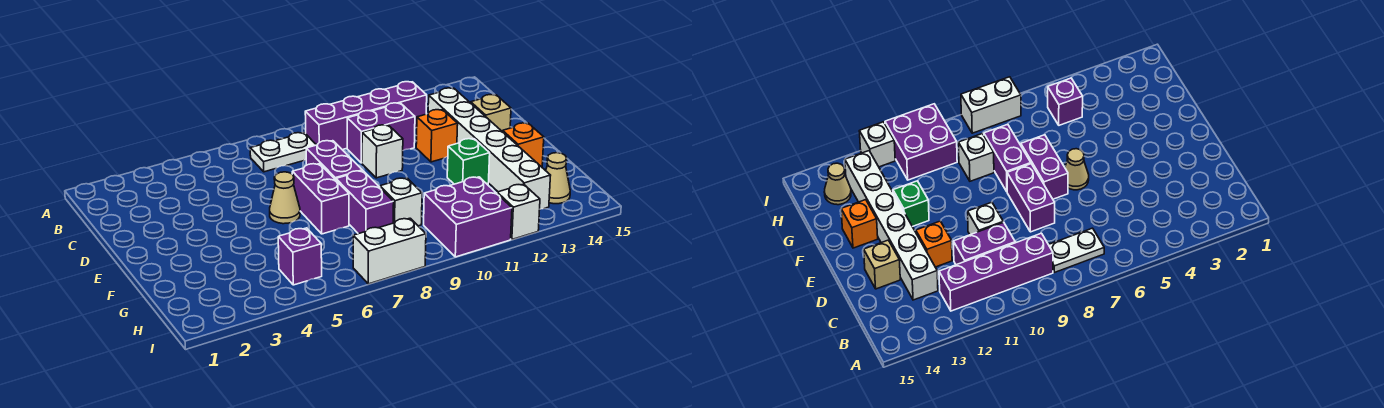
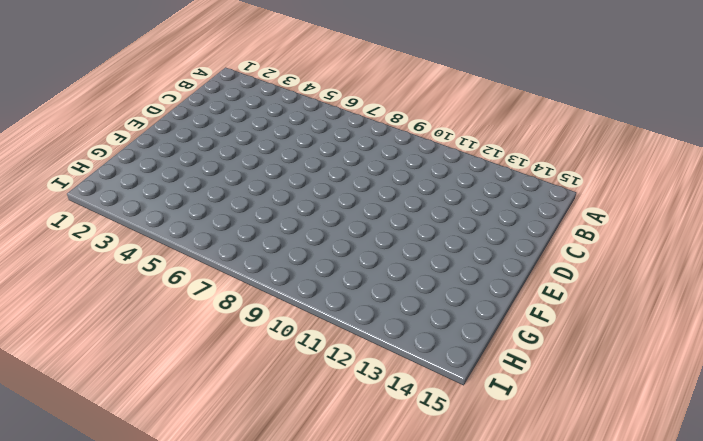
none -> white 1x2 plate [250,133,316,172]
none -> purple 1x4 brick [305,82,427,150]
none -> purple 1x2 brick [347,103,415,163]

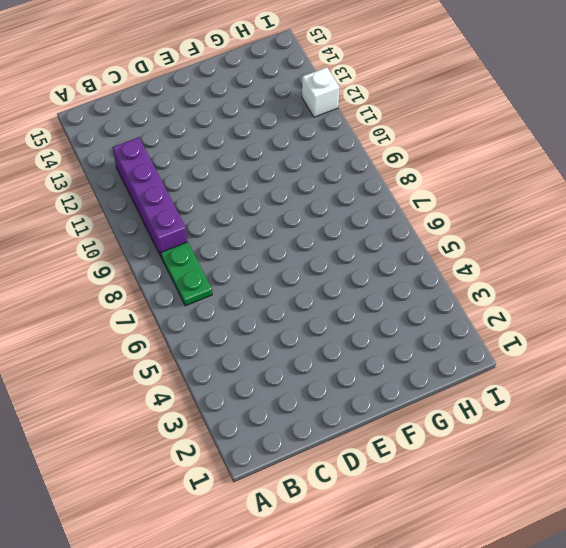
green 1x2 plate [161,242,212,306] -> white 1x2 plate [250,133,316,172]
none -> purple 1x2 brick [347,103,415,163]
none -> white 1x6 brick [428,88,551,209]
none -> purple 1x2 brick [306,141,362,180]

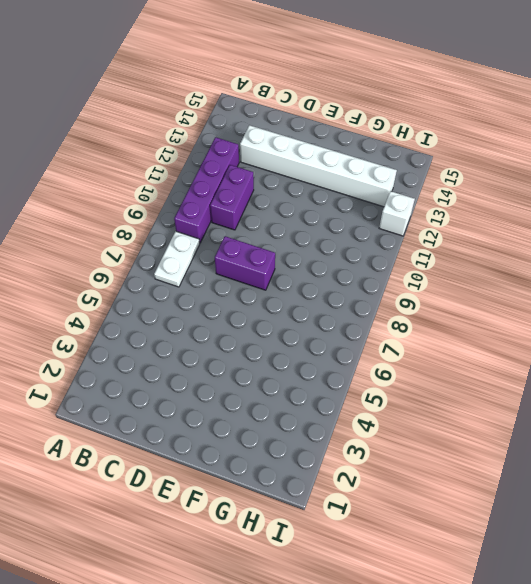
none -> white 1x1 brick [362,125,403,178]
none -> orange 1x1 brick [416,110,458,162]
none -> tan 1x1 brick [471,95,511,132]

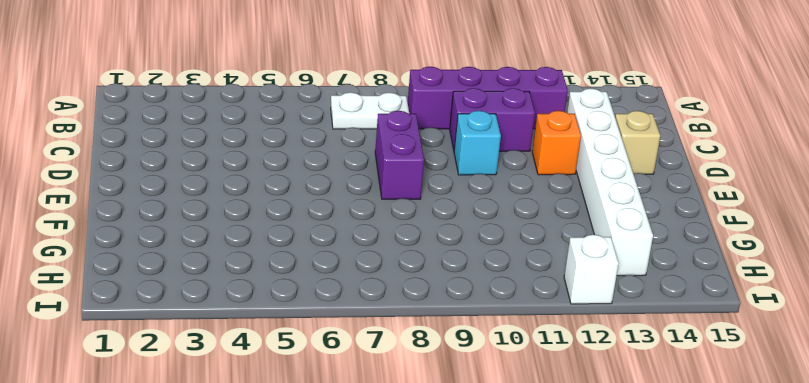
cyan 1x1 brick [454,111,501,175] -> white 1x1 brick [362,125,403,178]
none -> tan 1x1 cone [270,172,300,224]
none -> purple 1x2 brick [292,164,349,234]
none -> purple 1x2 brick [336,171,394,234]

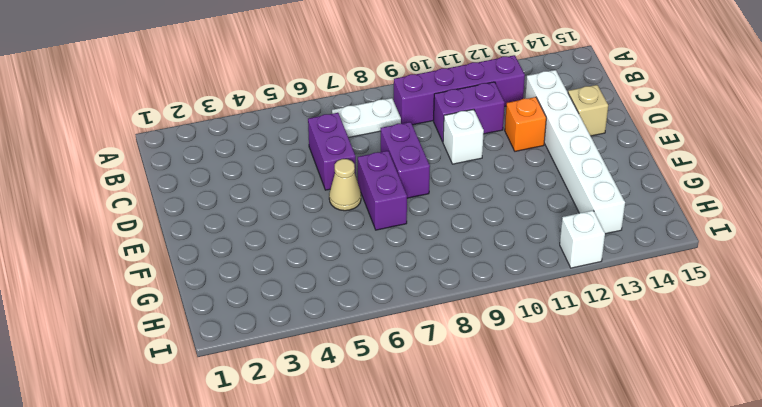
purple 1x2 brick [308,113,356,190] -> purple 1x2 brick moved to [336,171,394,234]
none -> green 1x1 brick [447,139,490,185]
none -> orange 1x1 brick [503,123,544,167]
none -> white 1x1 brick [380,178,422,226]

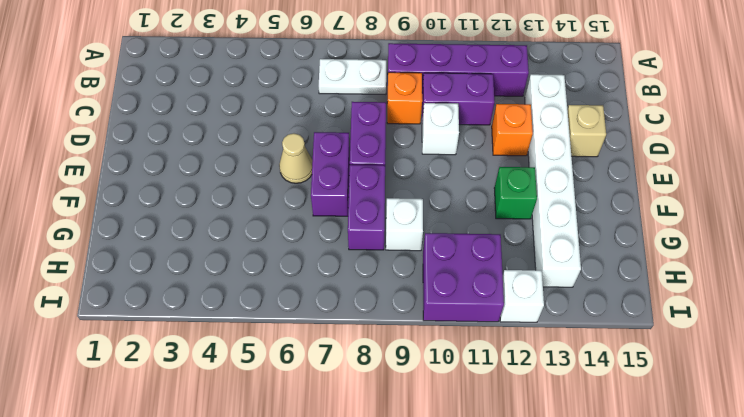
orange 1x1 brick [387,72,422,124] -> orange 1x1 brick moved to [503,123,544,167]
none -> purple 1x1 brick [278,228,322,285]
none -> tan 1x1 cone [546,153,570,204]
none -> white 1x2 brick [353,218,426,284]

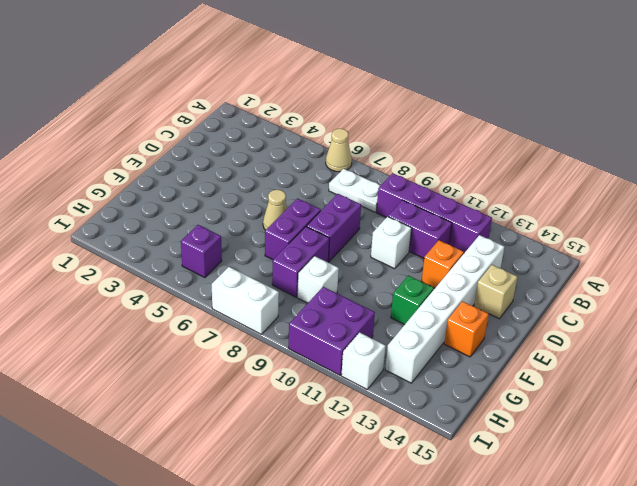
tan 1x1 cone [326,129,352,172] -> tan 1x1 cone moved to [546,153,570,204]

